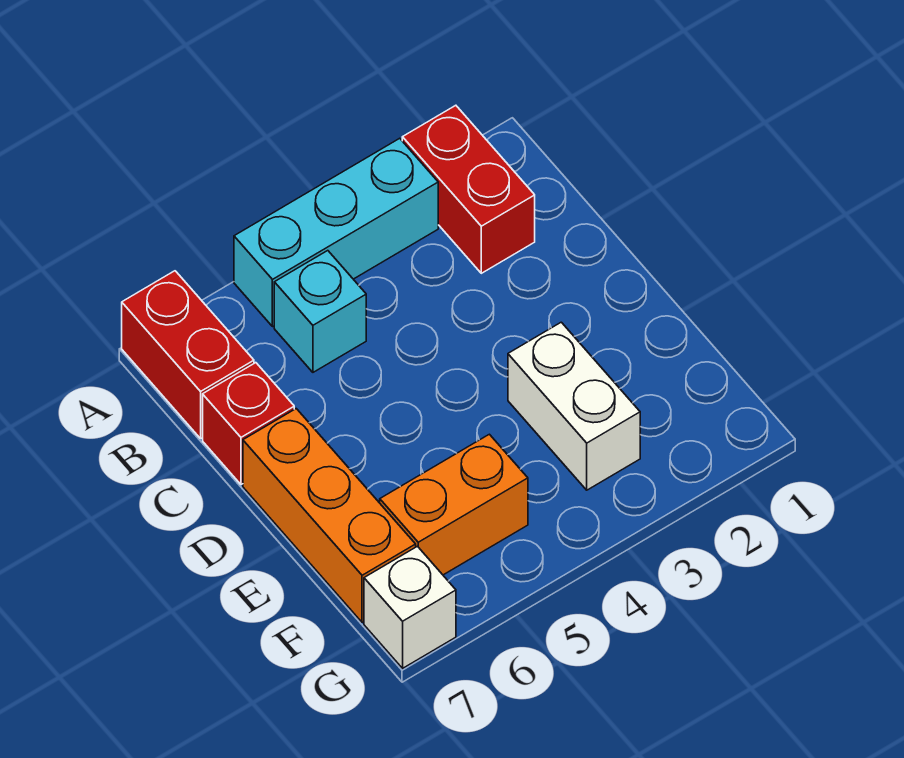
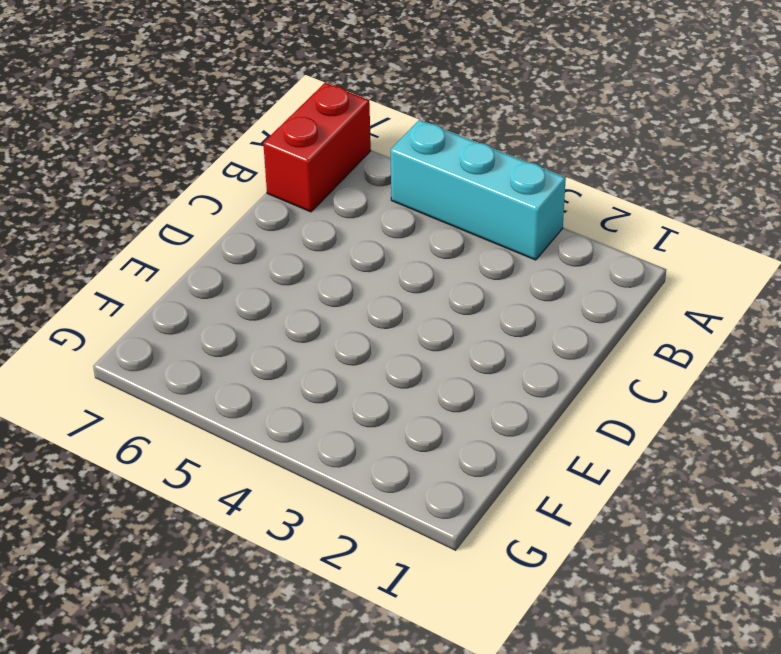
none -> red 1x2 brick [402,105,535,273]
none -> cyan 1x1 brick [274,251,366,372]

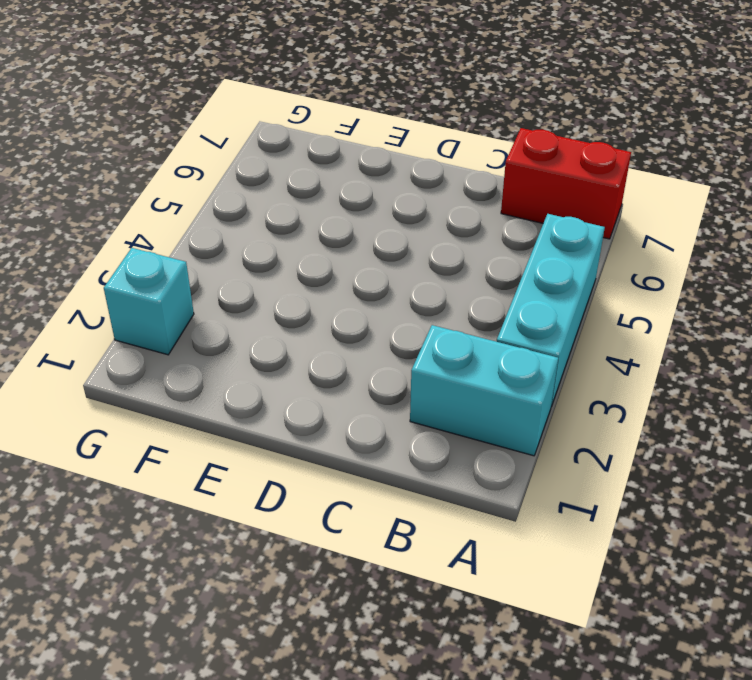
cyan 1x2 brick [410,325,558,456] -> red 1x2 brick [402,105,535,273]
cyan 1x1 brick [104,248,194,355] -> cyan 1x1 brick moved to [274,251,366,372]
none -> red 1x1 brick [203,363,294,485]
none -> orange 1x3 brick [243,409,416,622]

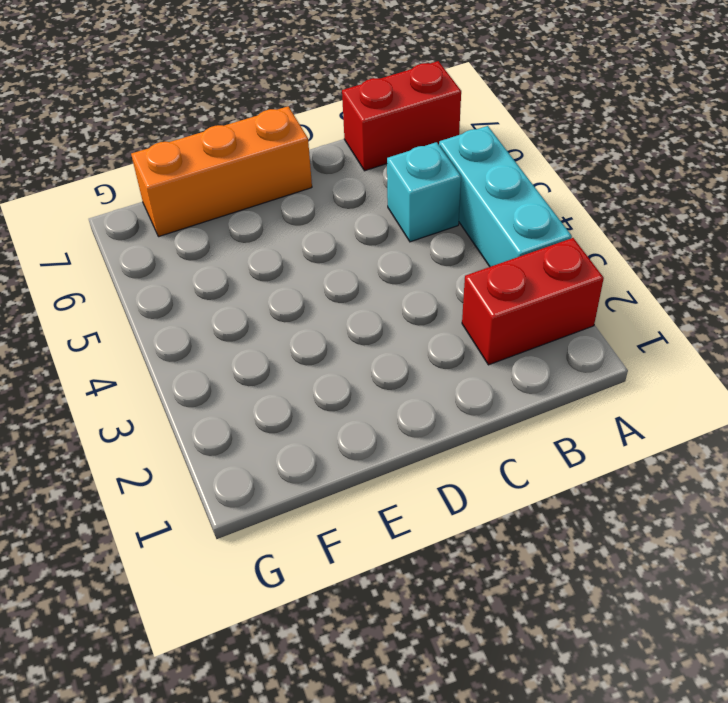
none -> red 1x1 brick [203,363,294,485]
none -> white 1x2 brick [508,322,640,490]

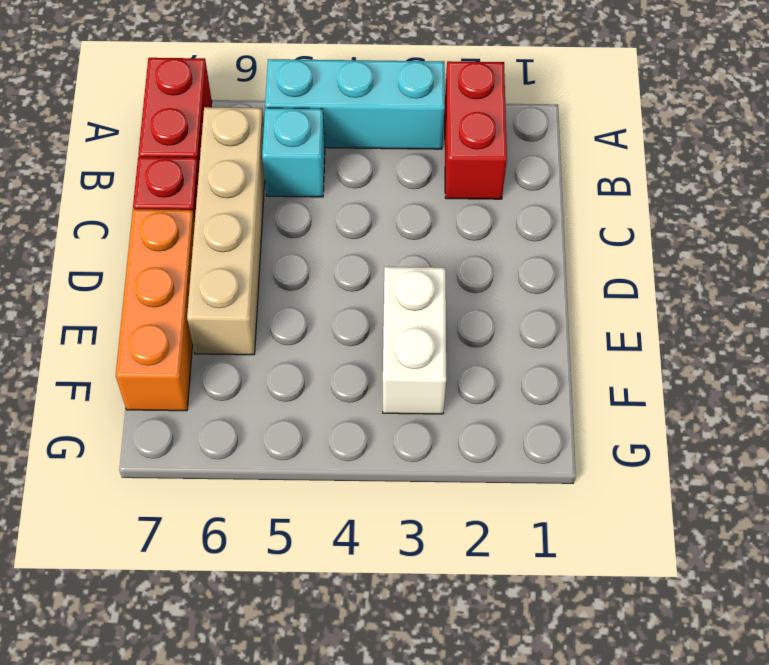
tan 1x4 brick [187,107,265,355] -> none
none -> orange 1x2 brick [380,434,528,575]
none -> white 1x1 brick [364,546,456,668]

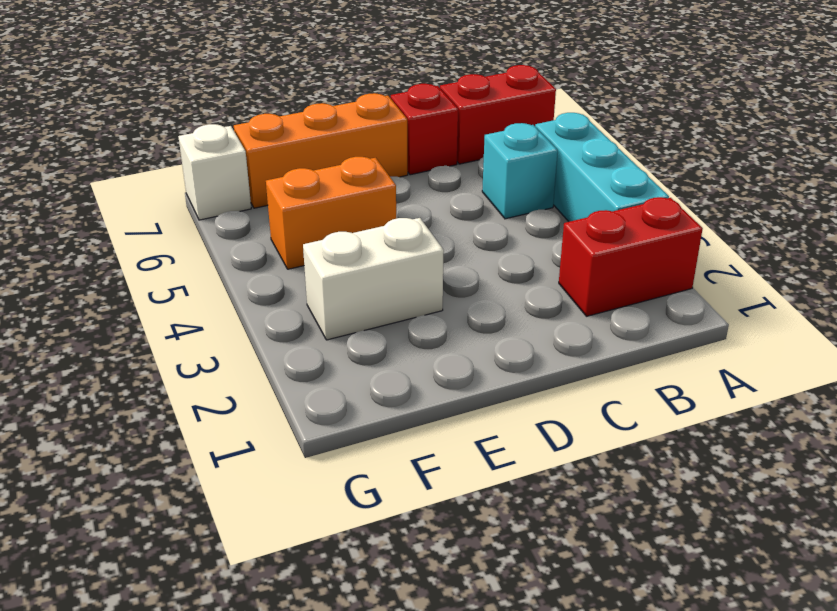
orange 1x2 brick [266,157,396,269] -> orange 1x2 brick turned to [380,434,528,575]

